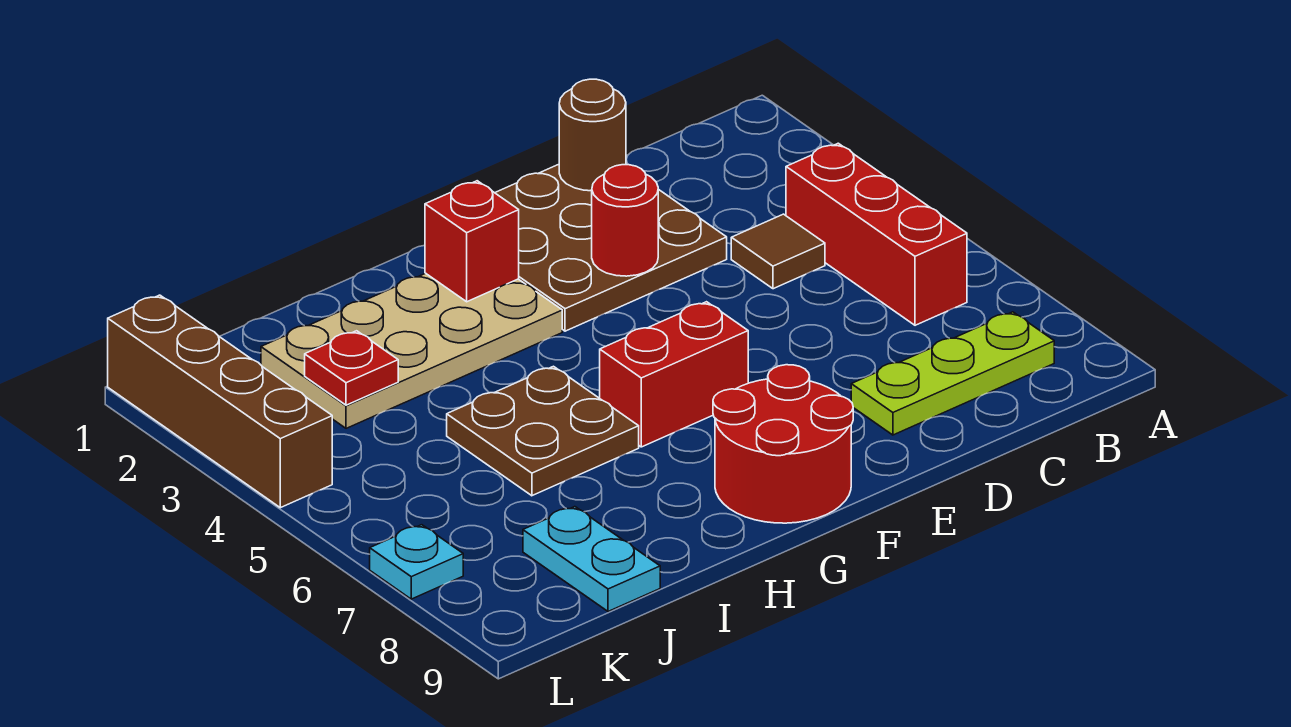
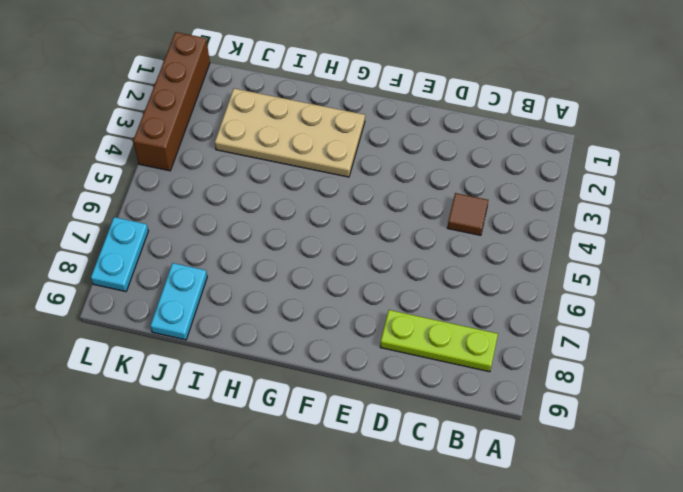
cyan 1x2 plate [91,217,148,292] -> cyan 1x1 plate [370,525,463,599]
none -> red 1x3 brick [786,143,967,325]
none -> brown 3x3 plate [495,164,727,331]
none -> red 1x2 brick [600,302,748,447]

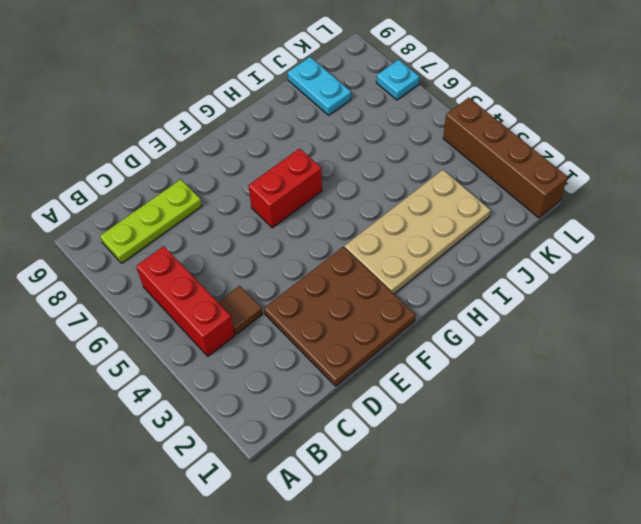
none -> red 2x2 round brick [713,365,853,523]
none -> brown 2x2 plate [447,366,639,496]
none -> brown 1x1 round brick [559,79,626,191]

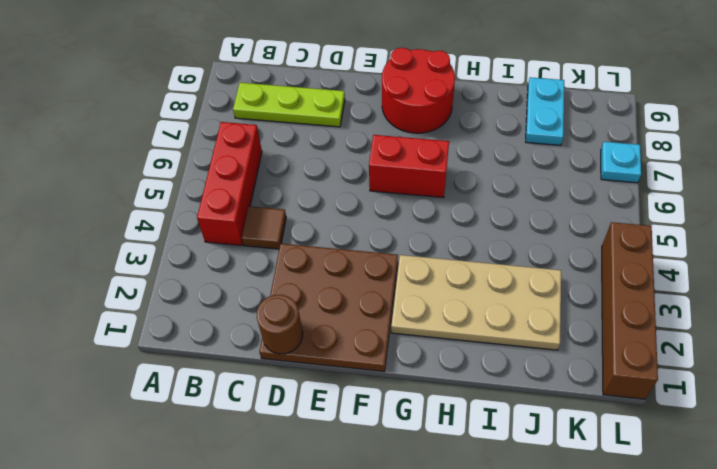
none -> brown 2x2 plate [447,366,639,496]
none -> red 1x1 round brick [592,165,658,276]
none -> red 1x1 brick [425,181,519,302]

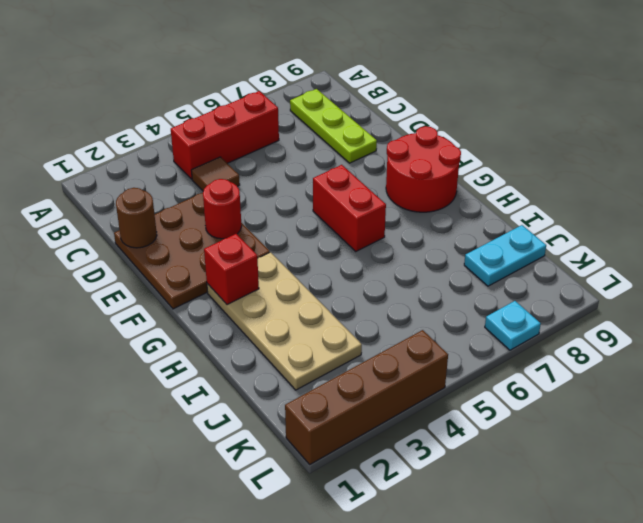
none -> brown 2x2 plate [447,366,639,496]
none -> red 1x1 plate [305,331,398,405]

